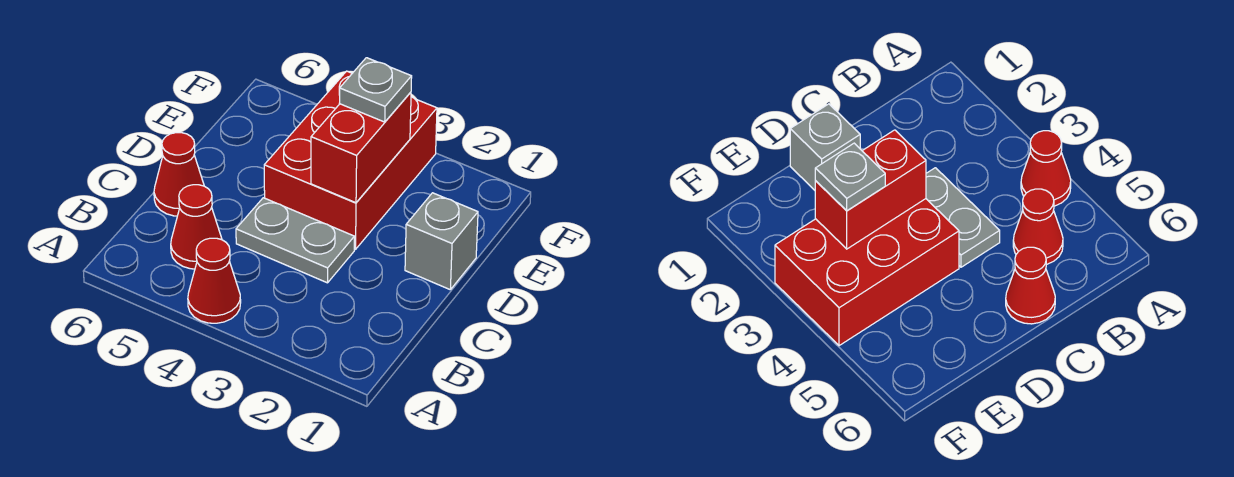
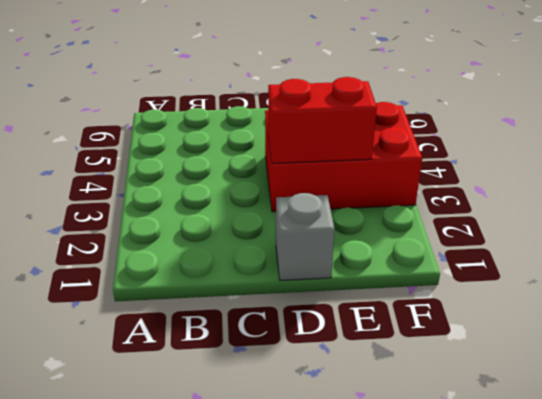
none -> red 1x1 cone [188,238,241,323]
none -> red 1x1 cone [171,185,222,269]

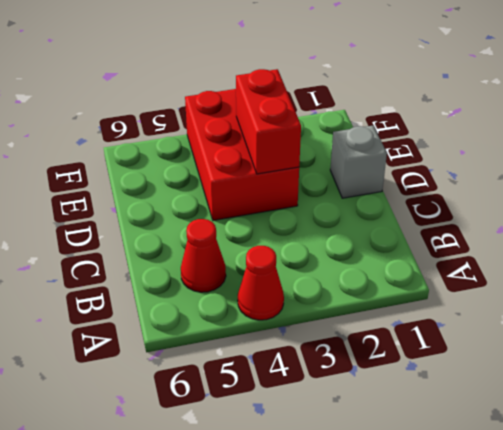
none -> grey 1x2 plate [236,198,354,283]
none -> red 1x1 cone [154,133,204,216]

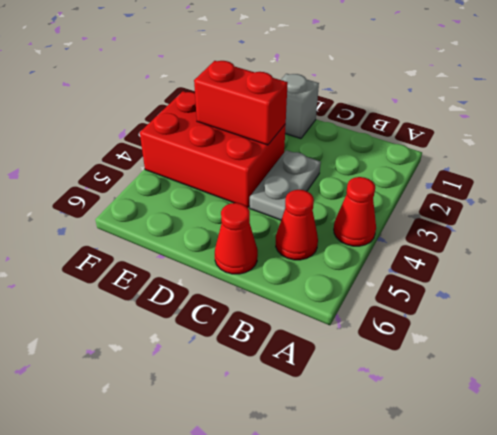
none -> grey 1x1 plate [339,58,412,122]

